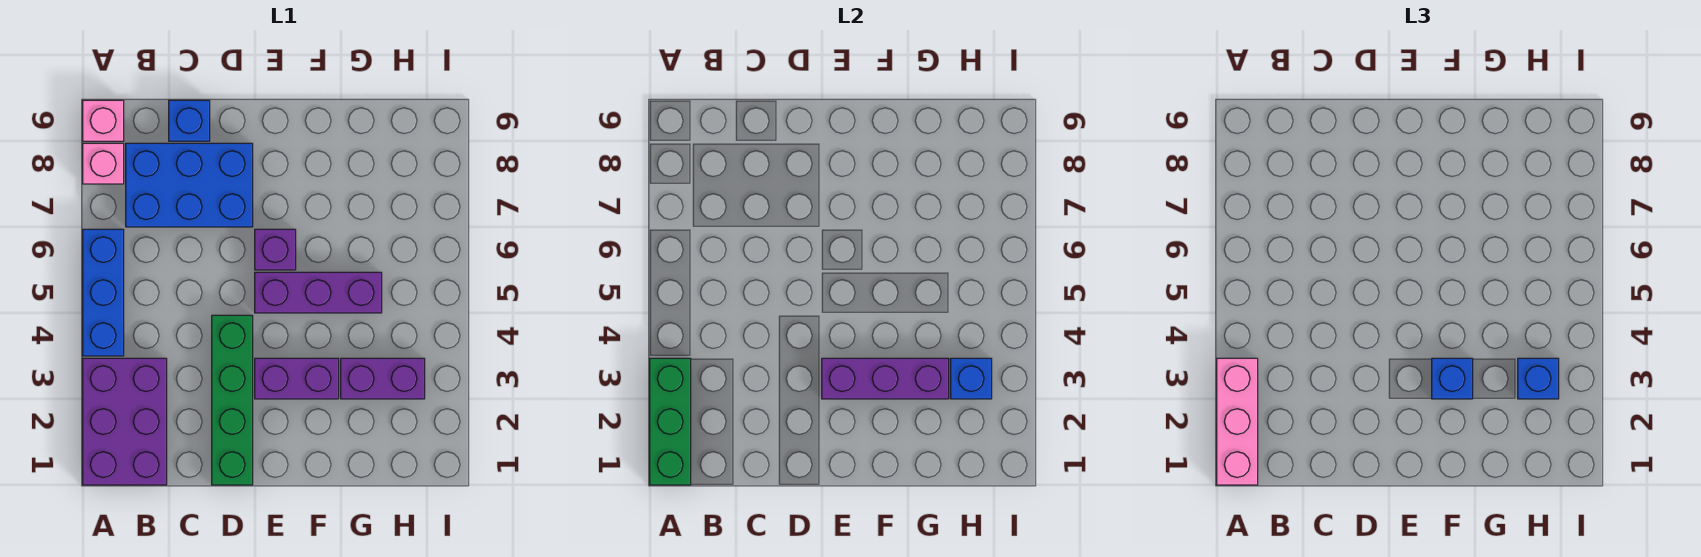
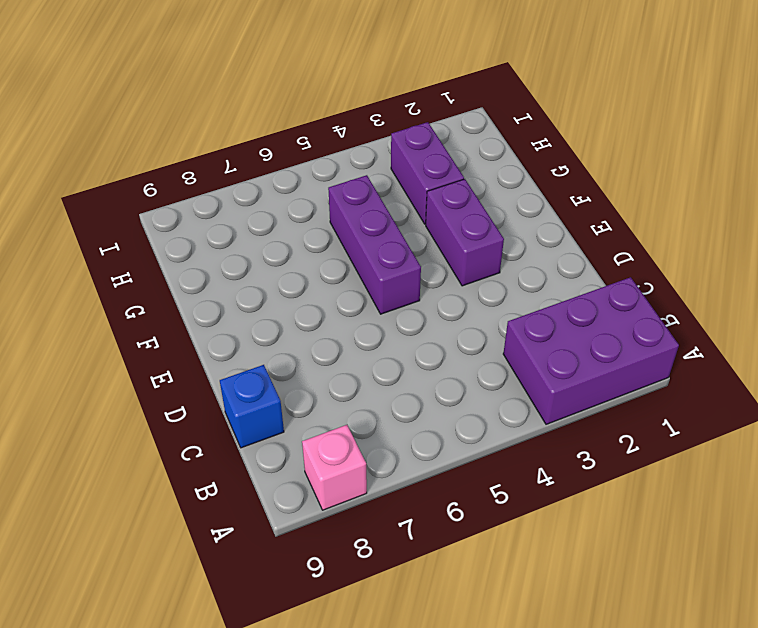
none -> blue 1x3 brick [83,229,124,356]
none -> pink 1x1 brick [83,100,124,141]
none -> blue 2x3 brick [126,143,253,227]

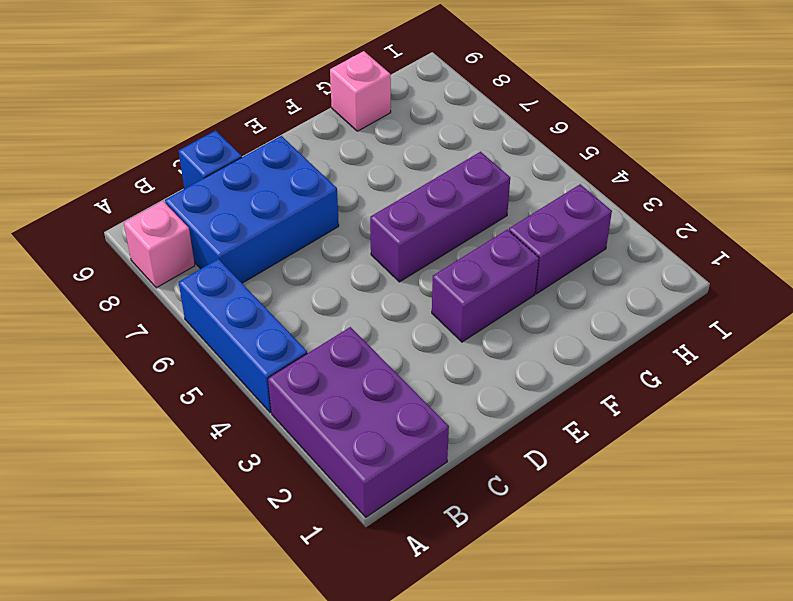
pink 1x1 brick [330,51,391,131] -> pink 1x1 brick moved to [83,100,124,141]
none -> green 1x4 brick [212,315,253,485]
none -> purple 1x1 brick [255,229,296,270]
none -> green 1x3 brick [650,358,691,485]

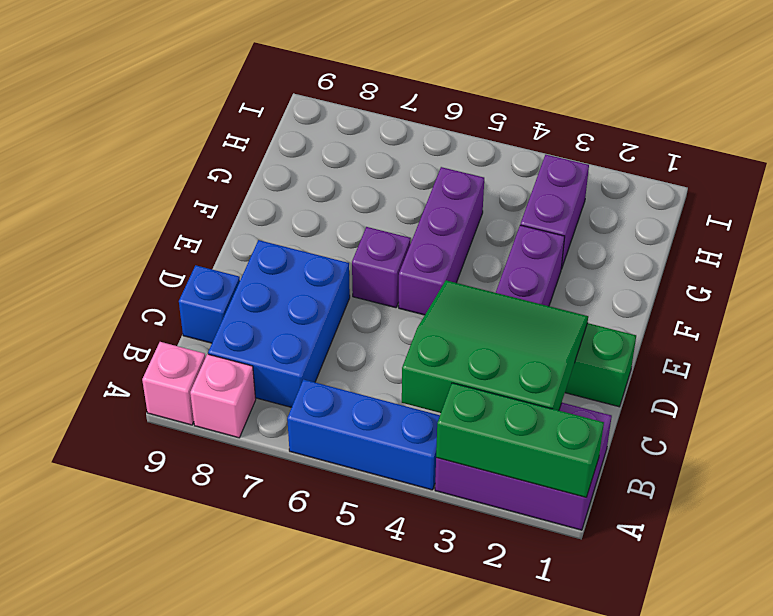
green 3x3 slope [402,280,588,413] -> none
none -> purple 1x3 brick [822,358,949,399]
none -> blue 1x1 brick [951,358,992,399]
none -> pink 1x3 brick [1217,358,1258,485]

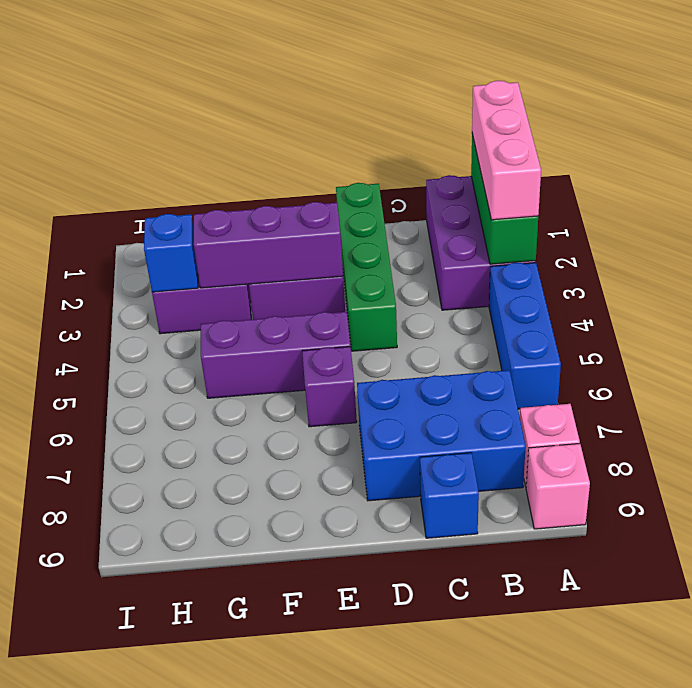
none -> blue 1x1 brick [1432,358,1473,399]
none -> blue 1x1 brick [1518,358,1559,399]

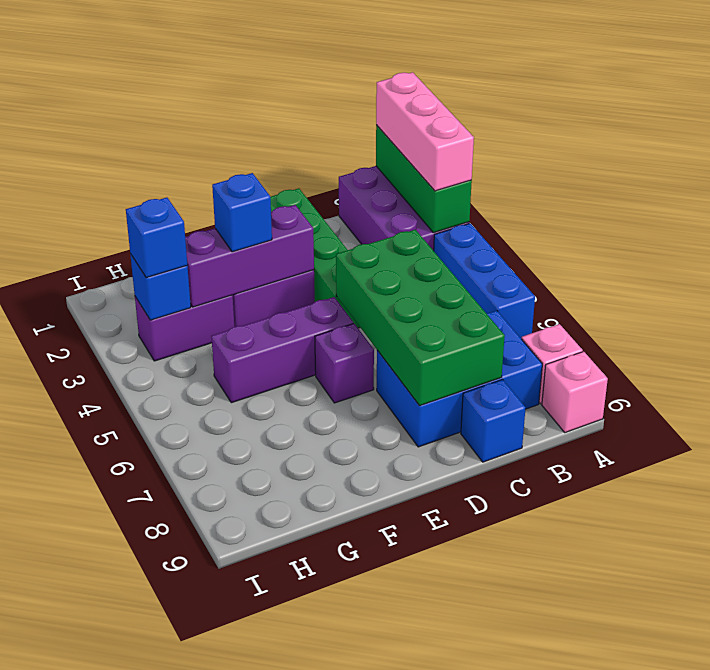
green 2x4 brick [336,230,505,406] -> none

